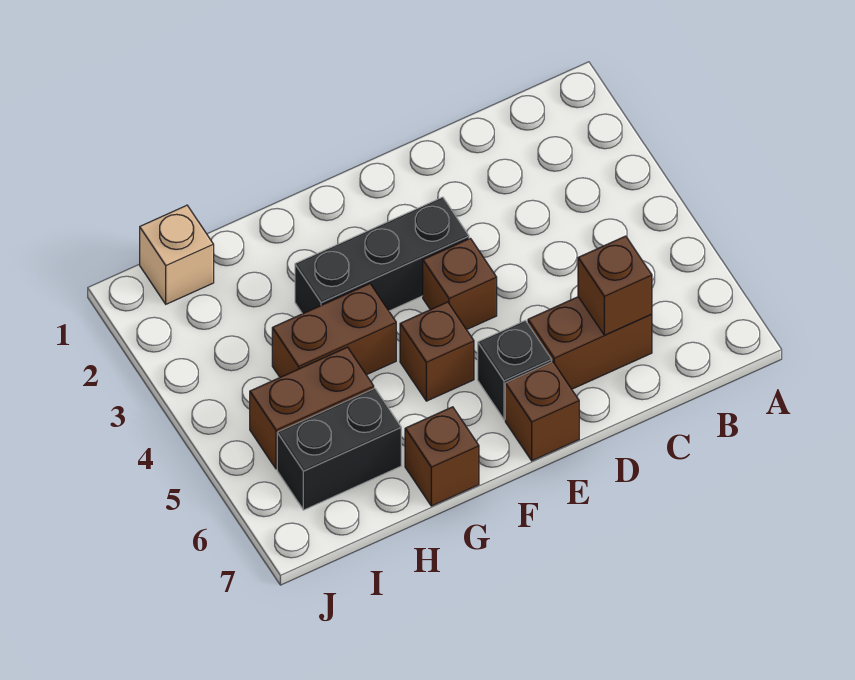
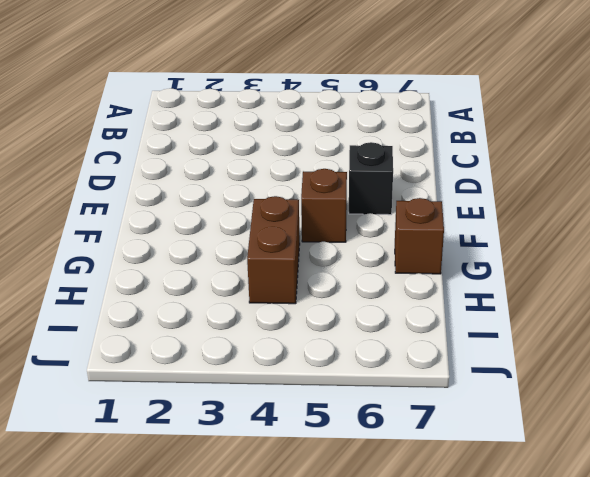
none -> brown 1x2 brick [528,297,652,389]
none -> black 1x3 brick [295,197,469,314]
none -> brown 1x1 brick [423,238,497,330]

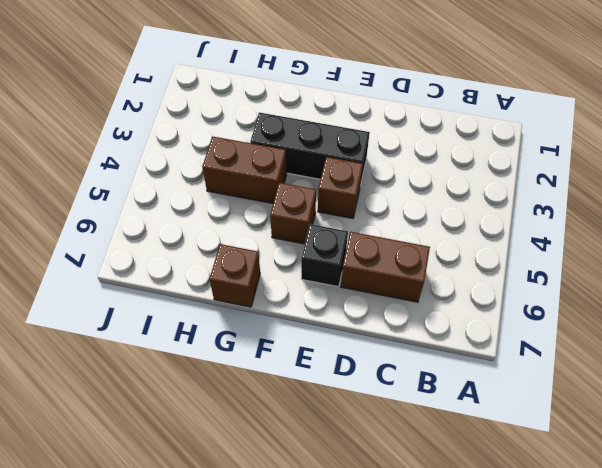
none -> brown 1x1 brick [505,362,579,461]
none -> brown 1x2 brick [250,347,374,469]
none -> black 1x2 brick [277,388,401,510]

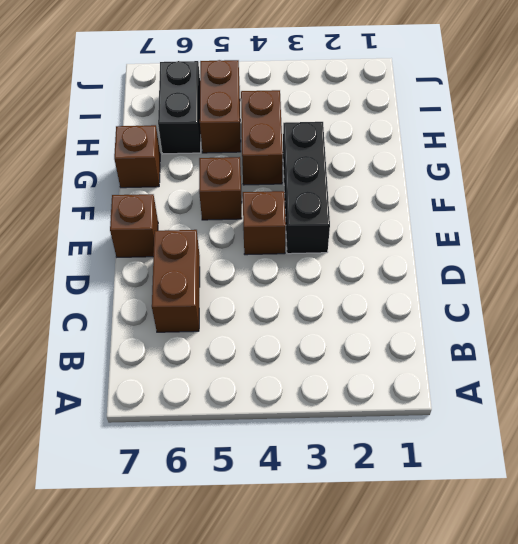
none -> black 1x1 brick [478,321,552,420]
none -> tan 1x1 brick [140,205,214,304]
none -> brown 1x1 brick [578,236,652,335]

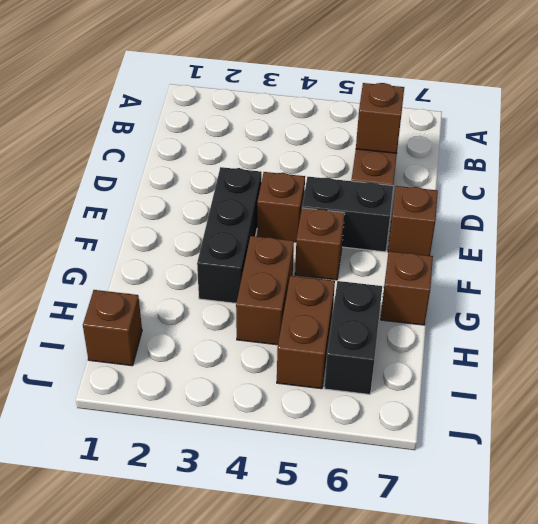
black 1x2 brick [302,177,393,252] -> black 1x1 brick [478,321,552,420]
brown 1x1 brick [83,290,142,366] -> tan 1x1 brick [140,205,214,304]

